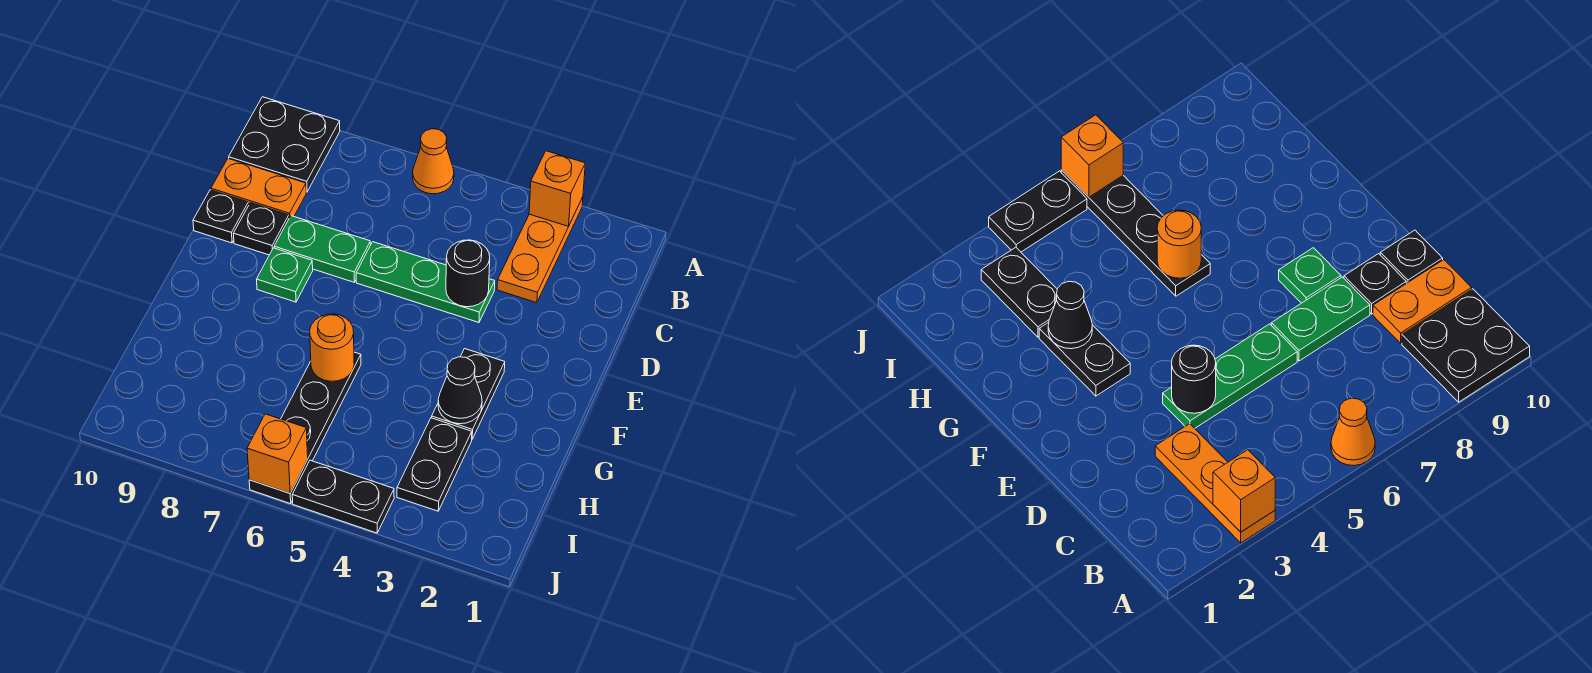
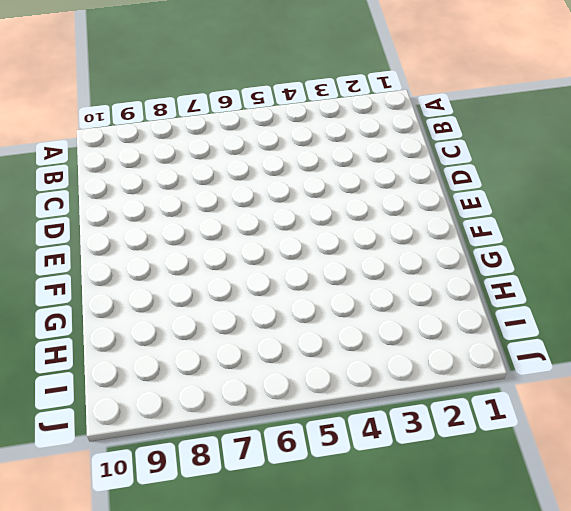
none -> orange 1x3 plate [497,197,583,303]
none -> orange 1x1 cone [413,129,454,194]
none -> black 2x2 plate [229,97,340,192]

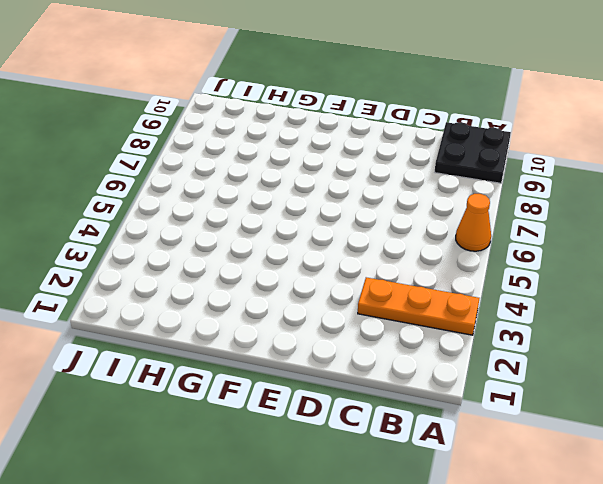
none -> orange 1x2 plate [211,158,306,218]
none -> green 1x3 plate [356,242,495,323]
none -> green 1x2 plate [274,216,371,282]

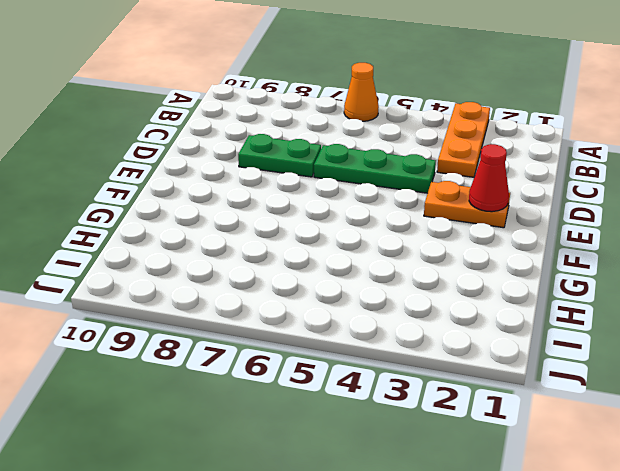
orange 1x2 plate [424,181,510,228] -> orange 1x2 plate moved to [211,158,306,218]
red 1x1 cone [469,144,509,212] -> none
none -> black 2x2 plate [229,97,340,192]
none -> black 1x1 plate [233,203,289,255]
none -> black 1x1 plate [193,190,249,243]

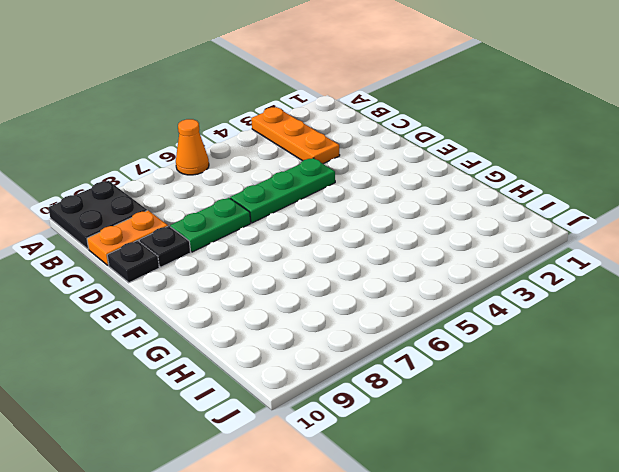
none -> green 1x1 plate [257,248,313,302]
none -> black 1x2 plate [432,349,505,439]
none -> black 1x4 plate [249,352,361,504]

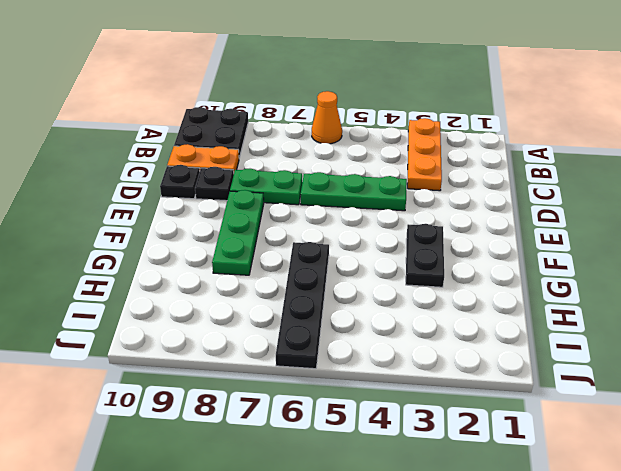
green 1x3 plate [212,190,264,275] -> green 1x1 plate [257,248,313,302]
none -> black 1x2 plate [397,418,472,511]
none -> black 1x2 plate [292,460,394,533]
none -> orange 1x1 brick [529,151,585,226]

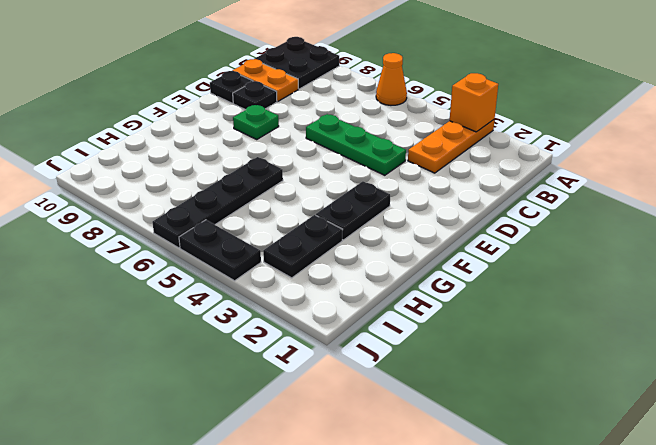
none -> green 1x2 plate [274,216,371,282]
none -> black 1x1 round brick [446,240,490,307]
none -> black 1x1 cone [438,357,482,424]

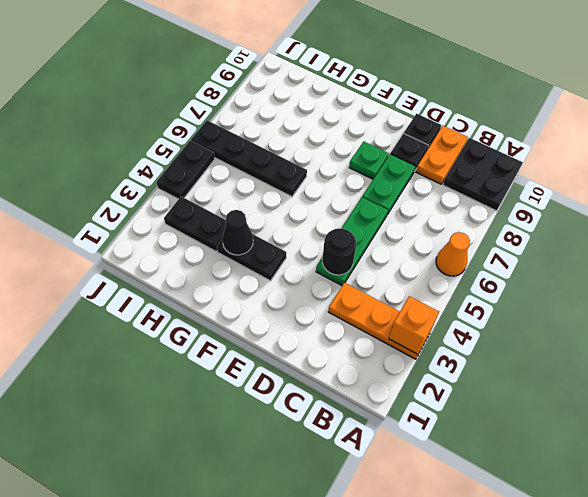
none -> orange 1x1 round brick [310,314,354,381]
none -> orange 1x1 brick [247,414,308,493]

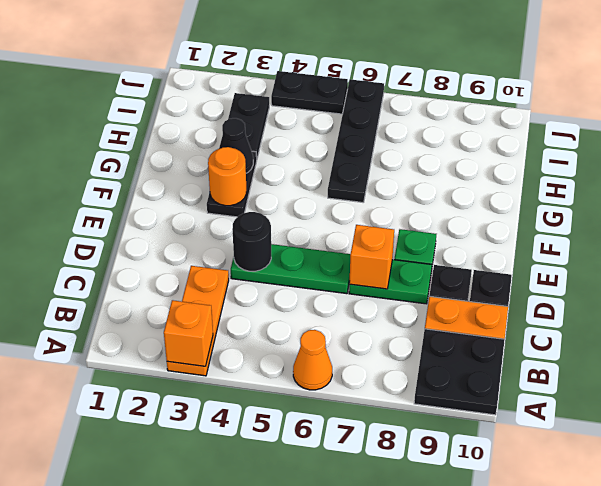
orange 1x1 brick [349,225,394,289] -> orange 1x1 brick moved to [247,414,308,493]
orange 1x1 round brick [208,147,246,206] -> orange 1x1 round brick moved to [310,314,354,381]

